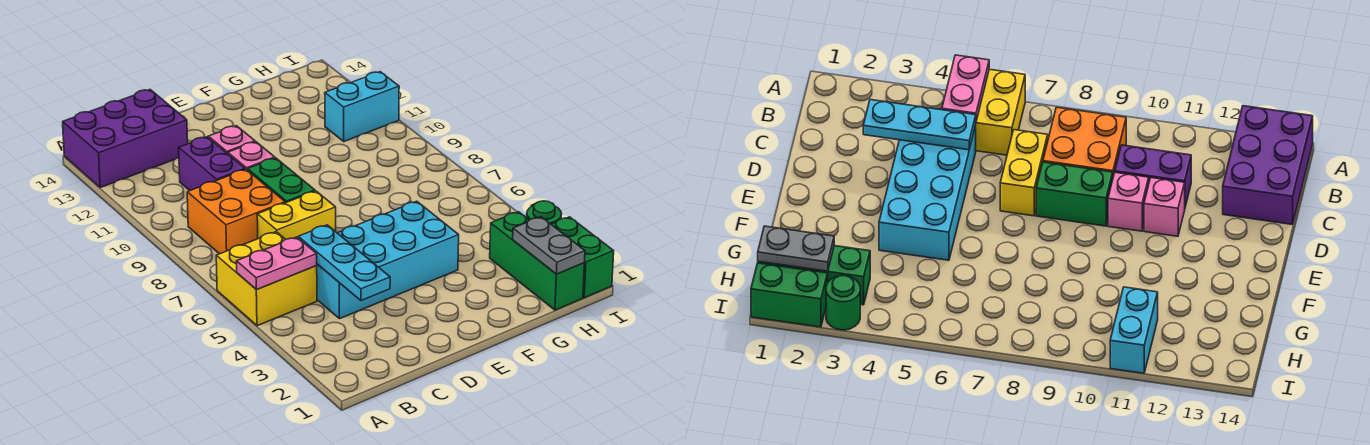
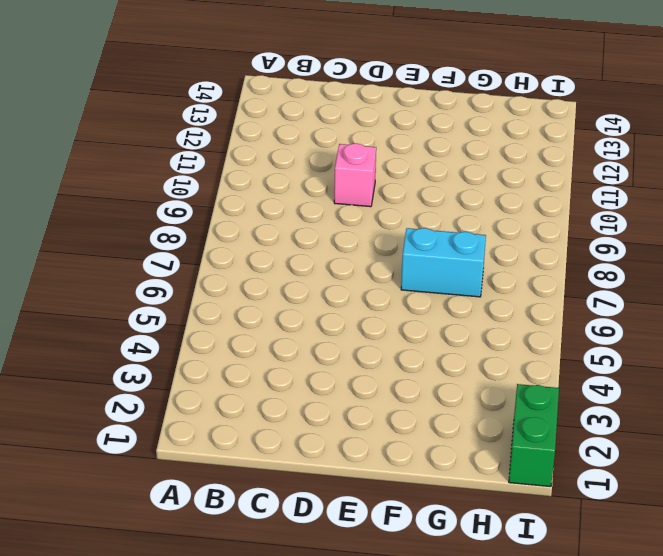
cyan 1x2 brick [401,228,486,297] -> cyan 1x2 brick moved to [325,72,399,141]
none -> yellow 2x2 brick [216,232,317,326]
none -> purple 2x3 brick [63,90,188,188]
none -> orange 2x2 brick [187,169,285,254]

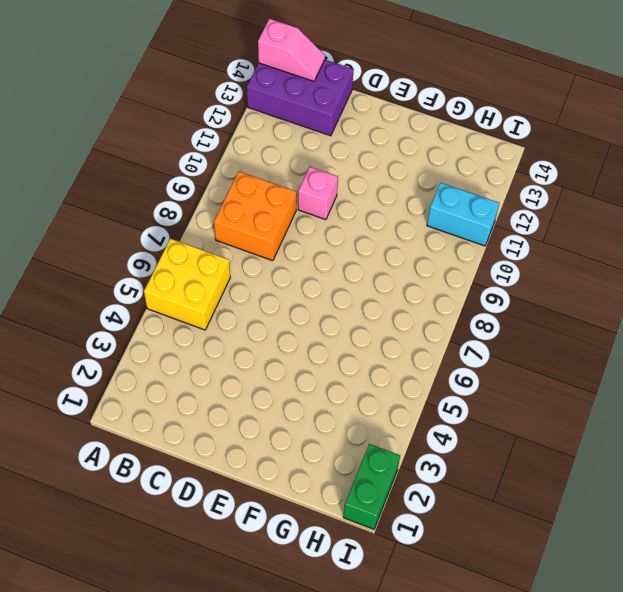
pink 1x2 slope [258,19,325,81] -> none
none -> cyan 2x4 brick [317,201,459,319]
none -> yellow 1x2 brick [257,191,336,239]
none -> purple 1x2 brick [179,137,245,191]

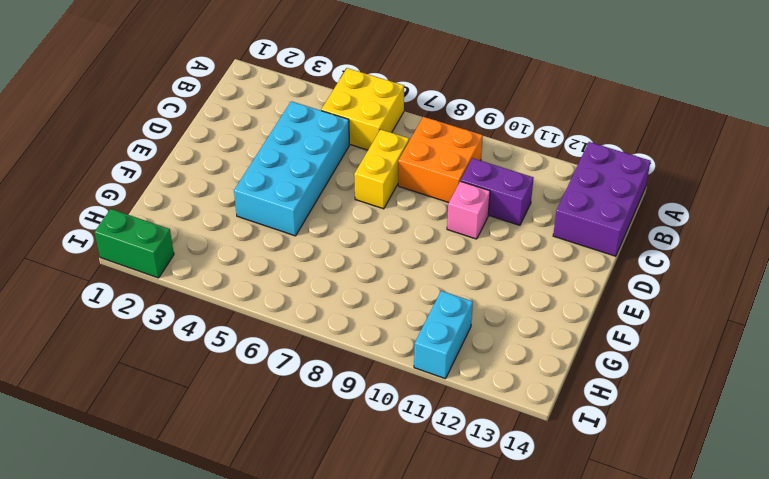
none -> green 1x2 brick [247,158,315,203]
none -> pink 1x1 brick [208,126,255,154]
none -> green 1x3 brick [490,212,584,310]

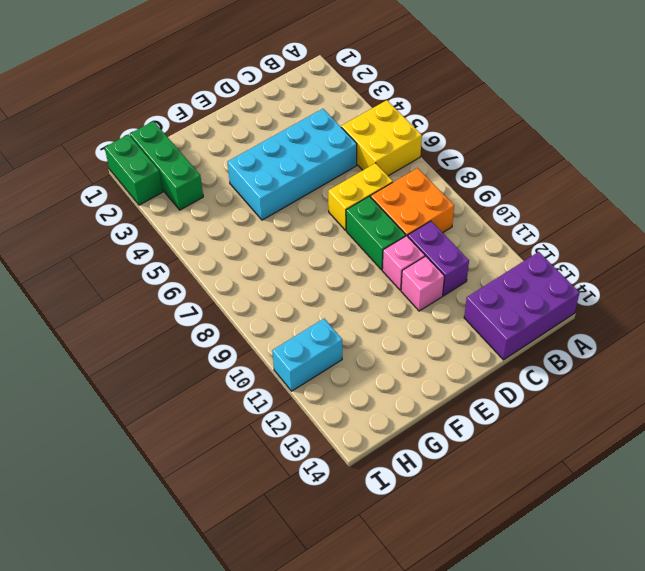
none -> green 1x1 round brick [527,201,561,224]
none -> pink 1x2 plate [236,237,317,290]
none -> cyan 1x3 plate [298,225,390,301]

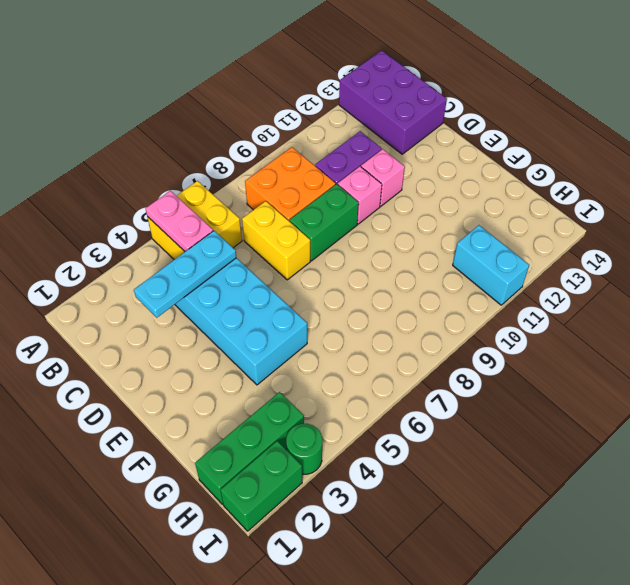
none -> grey 1x2 plate [513,217,585,274]

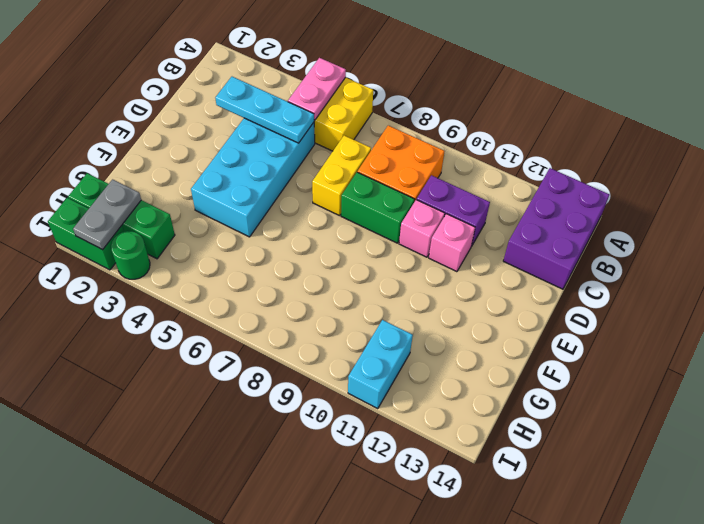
grey 1x2 plate [73,179,141,250] -> grey 1x2 plate turned to [513,217,585,274]

